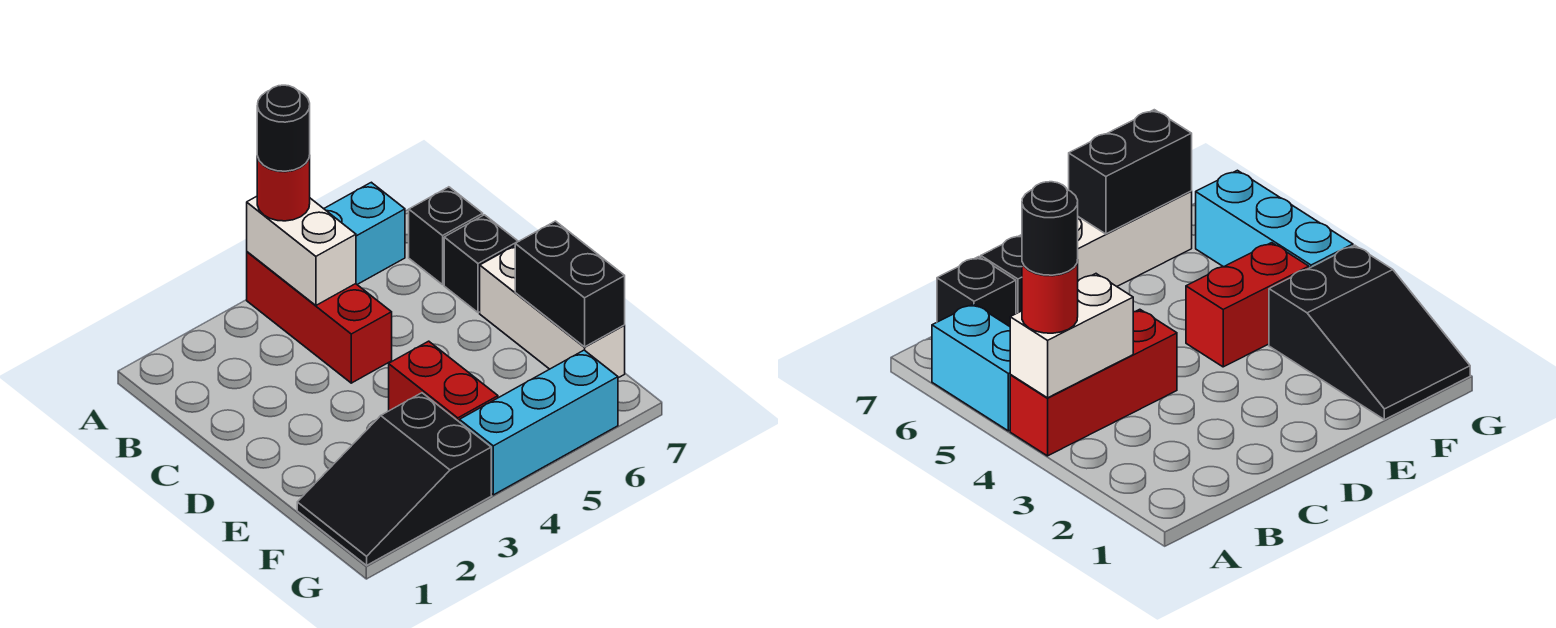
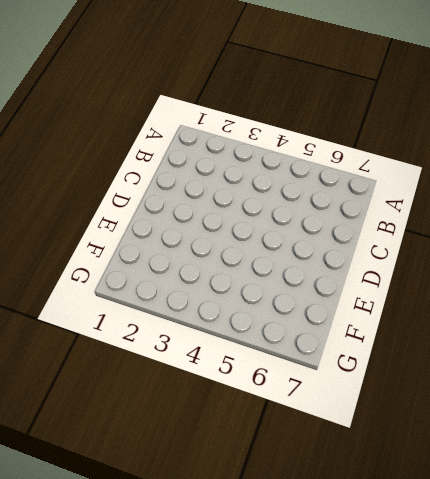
none -> red 1x3 brick [247,252,392,383]
none -> cyan 1x2 brick [324,182,405,284]
none -> black 1x1 brick [409,187,483,285]

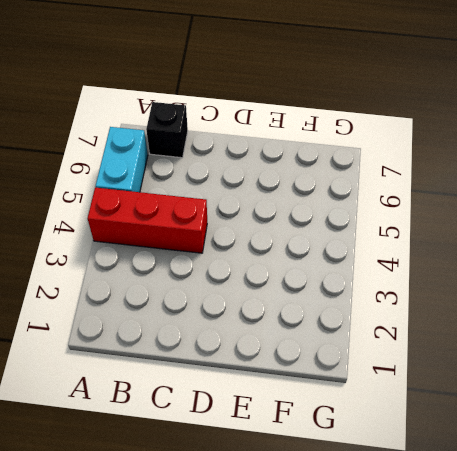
none -> black 1x1 brick [444,215,518,313]
none -> white 1x3 brick [480,246,625,378]
none -> red 1x2 brick [389,341,498,422]

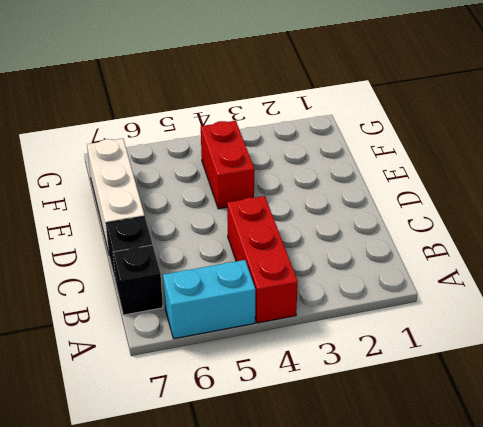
none -> black 2x3 slope [297,393,491,565]
none -> cyan 1x3 brick [460,350,618,495]
none -> white 1x2 brick [247,196,356,305]

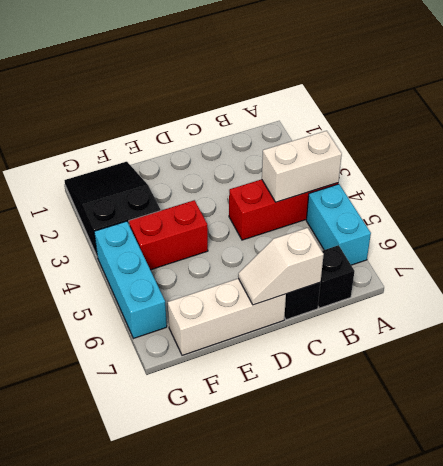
white 1x2 slope [238,228,324,305] -> none
none -> black 1x2 brick [515,221,625,347]
none -> red 1x1 round brick [257,156,310,221]
none -> black 1x1 round brick [257,85,310,171]

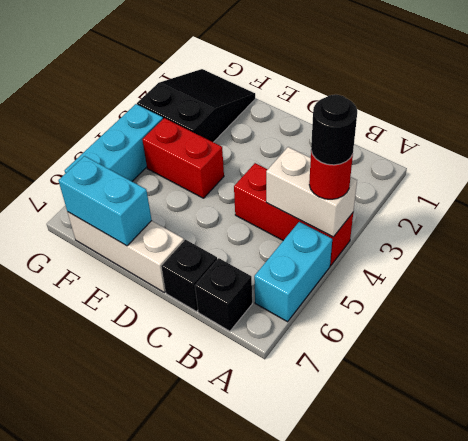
cyan 1x2 brick [59,156,152,246] -> black 1x2 brick [515,221,625,347]

